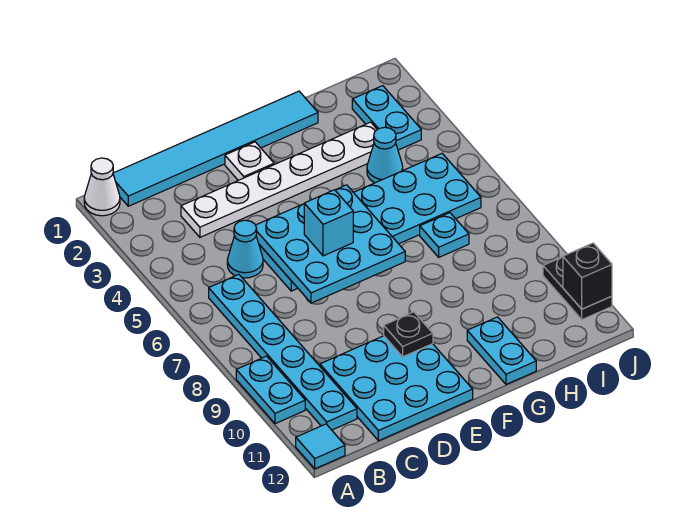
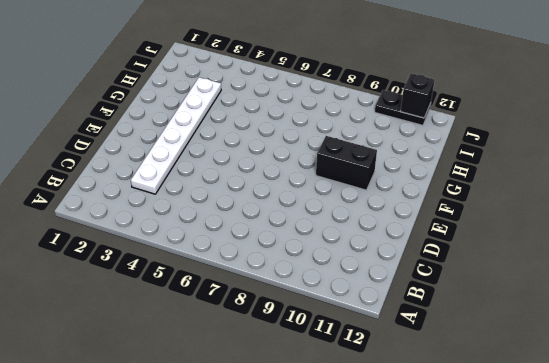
black 1x2 brick [316,136,377,190] -> none
none -> white 1x1 cone [84,158,120,216]
none -> cyan 1x2 plate [236,356,305,424]
none -> cyan 1x1 tile [296,424,345,469]

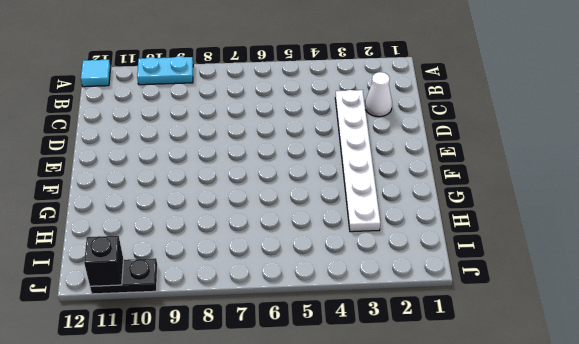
white 1x1 cone [365,72,392,117] -> white 1x1 cone moved to [84,158,120,216]
none -> cyan 1x6 tile [113,91,318,206]
none -> cyan 1x6 plate [209,274,357,430]
none -> cyan 1x1 cone [227,220,263,278]

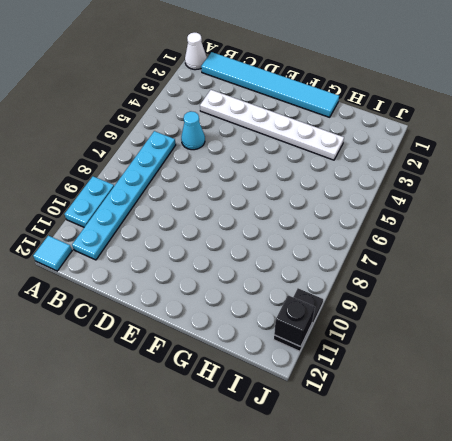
none -> cyan 3x3 plate [320,336,473,441]
none -> cyan 2x6 plate [259,154,481,291]
none -> white 1x1 plate [225,142,274,180]

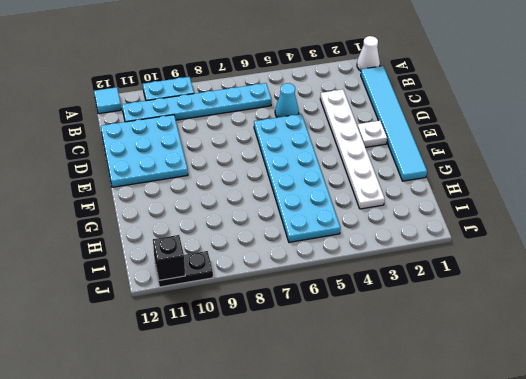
none -> cyan 1x2 plate [467,317,536,384]
none -> cyan 1x1 cone [367,127,403,183]
none -> cyan 1x1 plate [420,213,469,257]

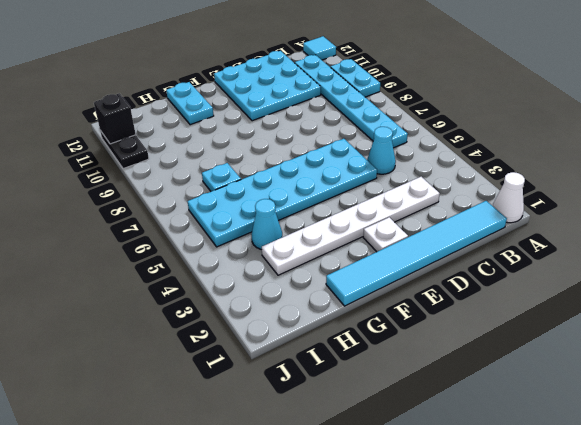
none -> cyan 1x2 plate [352,86,421,150]
none -> cyan 3x3 plate [255,185,405,303]
none -> black 1x1 plate [384,312,433,357]

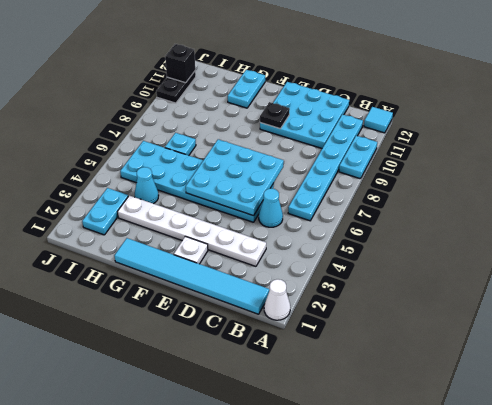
none -> cyan 1x1 brick [304,190,353,256]

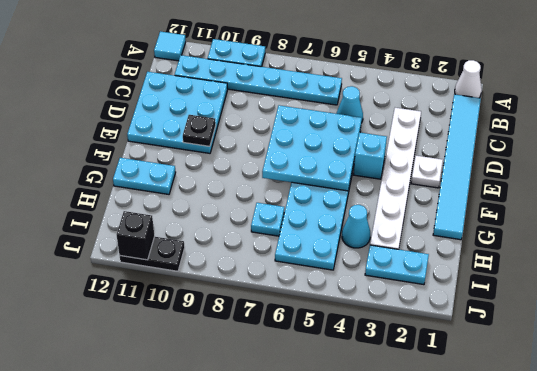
cyan 1x1 brick [354,132,387,179] -> cyan 1x1 brick moved to [304,190,353,256]

